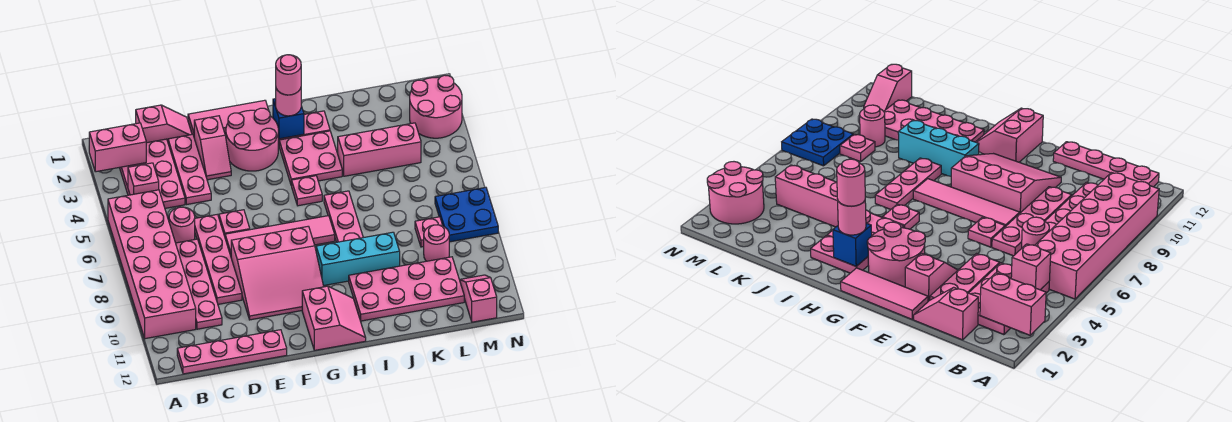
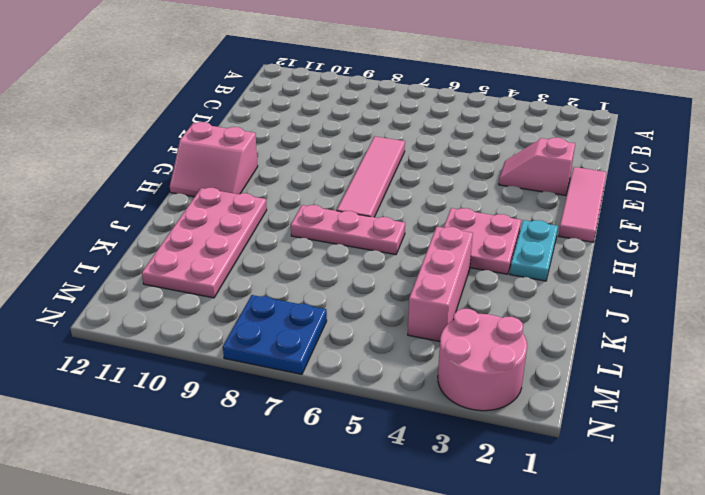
cyan 1x2 plate [510,220,558,281] -> pink 1x2 plate [278,111,330,145]
none -> pink 2x6 brick [108,190,196,339]
none -> pink 2x3 plate [119,139,185,208]
none -> pink 1x4 plate [177,330,287,374]
none -> pink 1x2 slope [136,105,192,143]

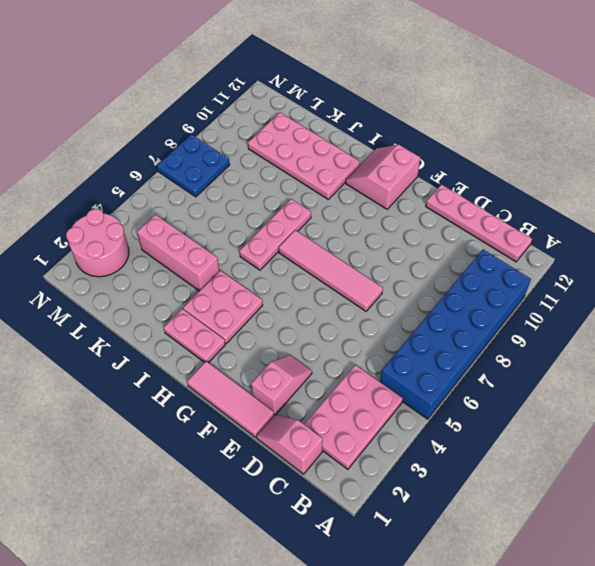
blue 2x6 brick [380,249,531,419] -> pink 2x6 brick [108,190,196,339]
none -> pink 1x1 round brick [169,207,195,243]
none -> pink 1x4 plate [176,239,222,329]
none -> pink 1x3 plate [168,134,211,205]
none -> pink 1x4 plate [195,214,242,304]

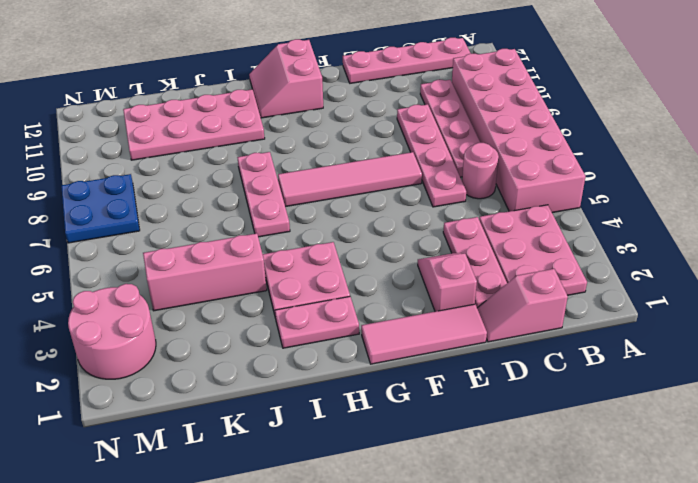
none -> pink 1x1 plate [219,210,250,236]
none -> pink 3x3 slope [231,226,324,320]
none -> pink 2x2 round brick [226,108,278,171]
none -> pink 1x1 plate [291,176,322,206]

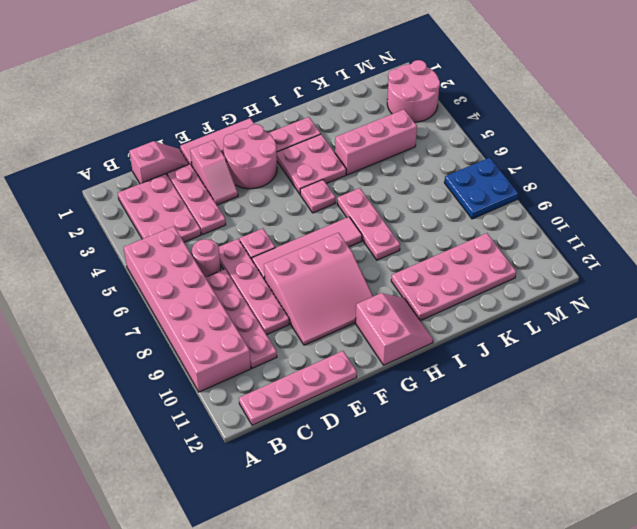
none -> cyan 1x3 brick [316,232,400,286]
none -> pink 1x1 plate [415,217,443,247]
none -> pink 1x1 round brick [424,225,449,261]
none -> pink 1x2 slope [460,275,497,322]

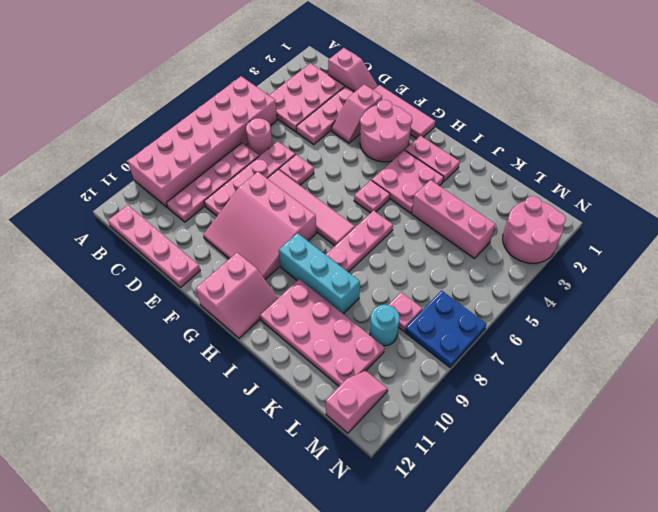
cyan 1x1 round brick [370,305,400,346] -> pink 1x1 round brick [424,225,449,261]
none -> pink 1x2 brick [89,123,146,172]
none -> pink 1x1 brick [128,163,159,195]
none -> blue 1x1 brick [273,99,304,139]
none -> pink 1x1 round brick [276,88,301,116]

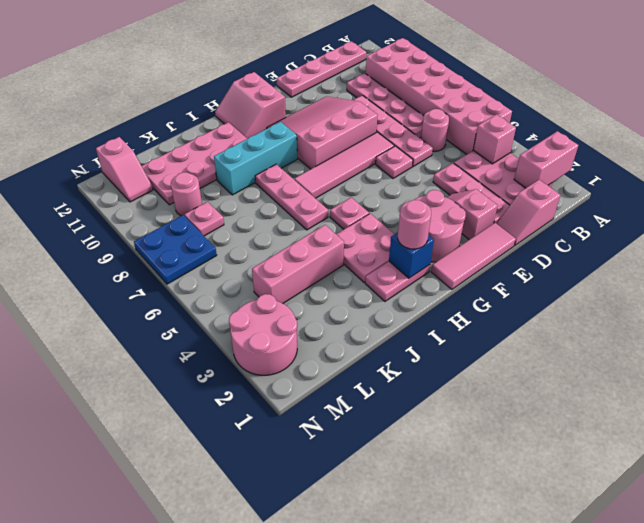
none -> pink 1x1 round brick [276,55,301,95]

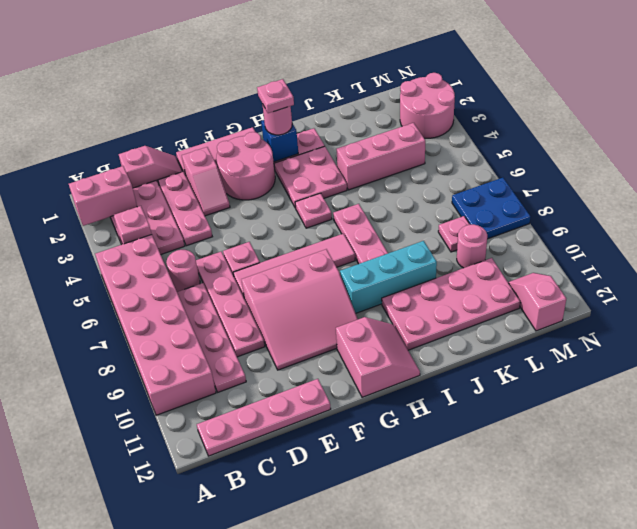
pink 1x1 plate [257,79,294,113] -> pink 1x1 round brick [276,55,301,95]

